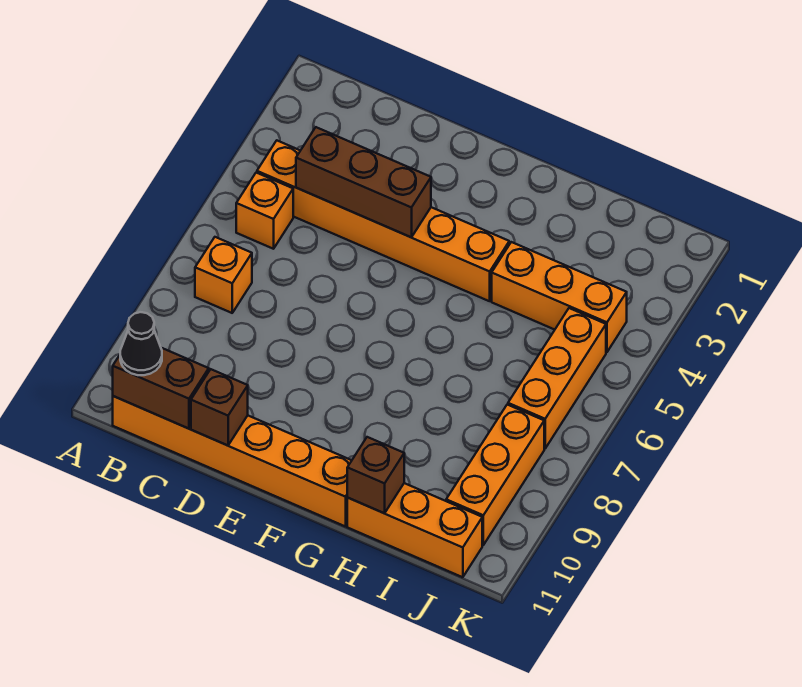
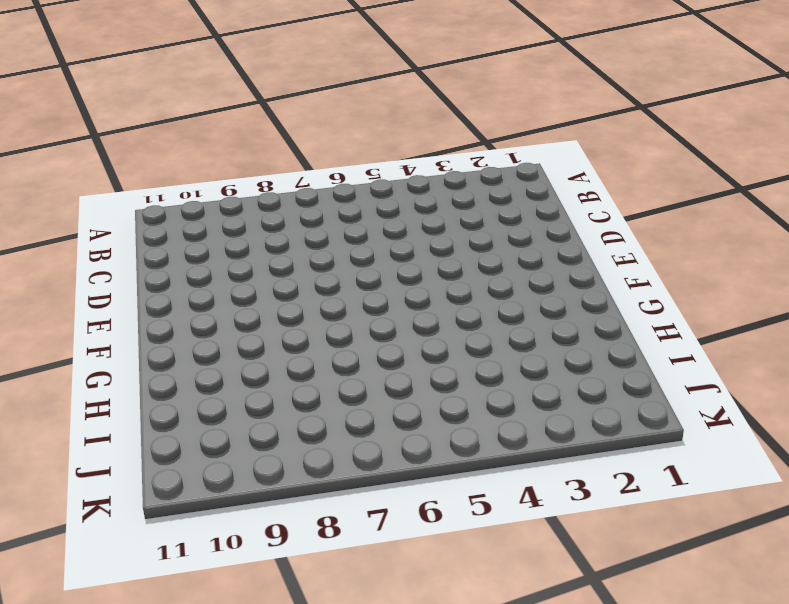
none -> orange 1x6 brick [257,141,509,301]
none -> orange 1x1 brick [236,173,293,249]
none -> orange 1x1 brick [195,237,252,313]

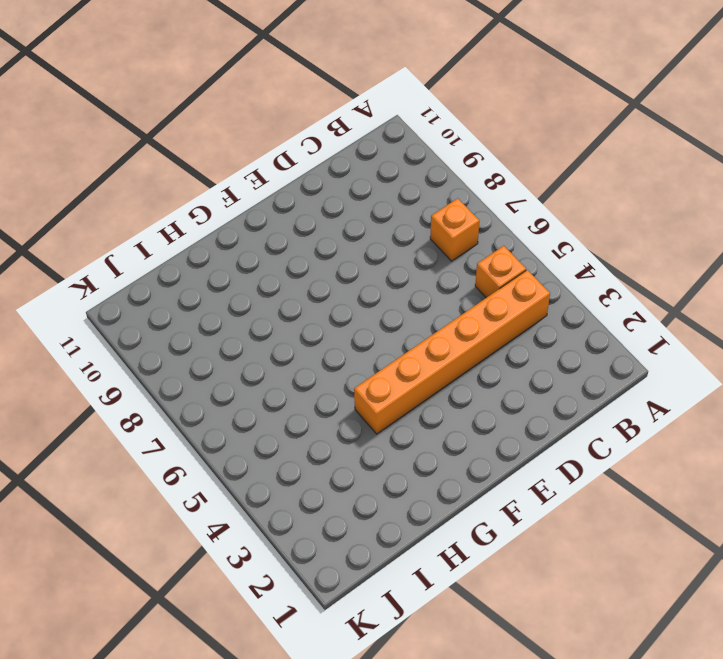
none -> orange 1x6 brick [113,396,352,527]
none -> orange 1x3 brick [492,242,627,352]
none -> orange 1x3 brick [347,483,482,577]

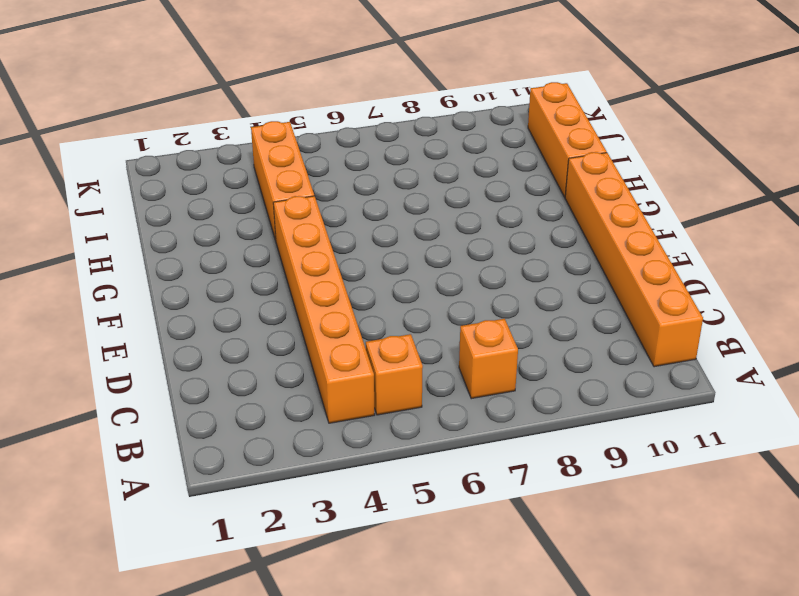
none -> orange 1x3 brick [508,308,606,449]
none -> orange 1x3 brick [446,405,544,545]
none -> brown 1x2 brick [113,348,209,429]

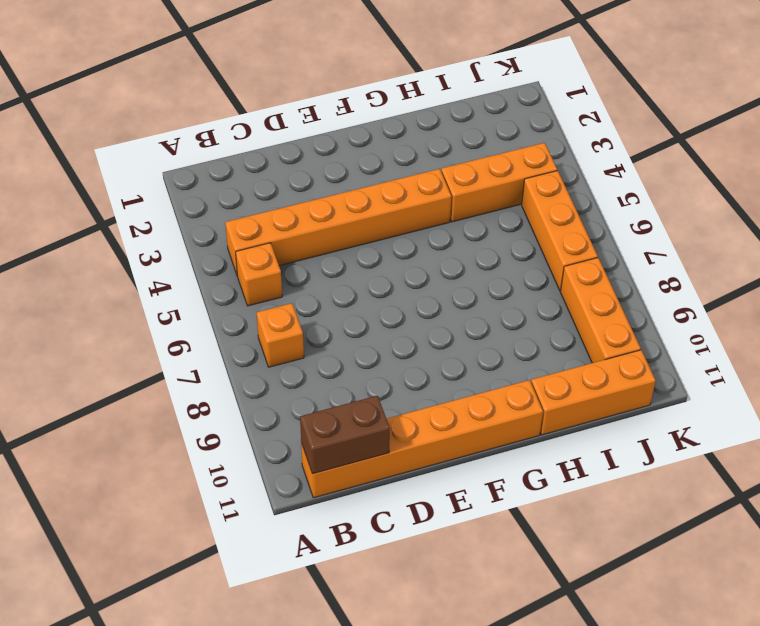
none -> brown 1x3 brick [296,127,431,237]
none -> brown 1x1 brick [191,369,248,445]
none -> brown 1x1 brick [347,437,404,513]

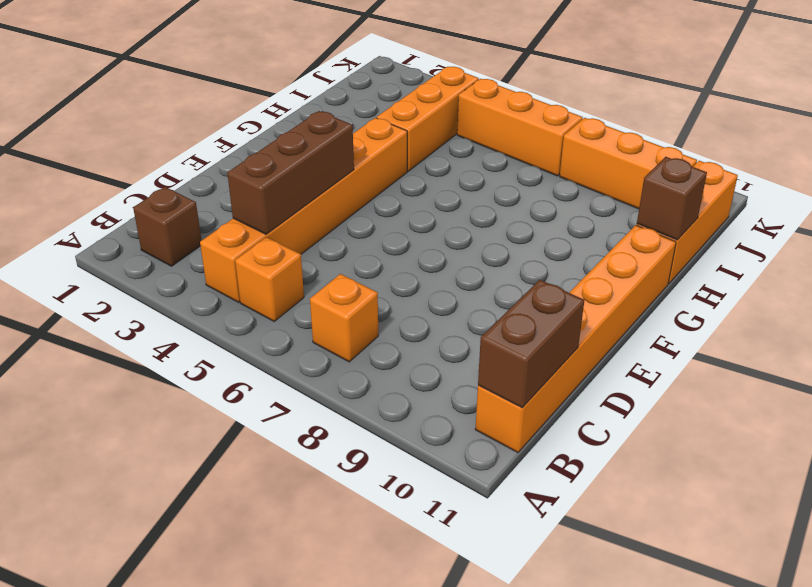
brown 1x1 brick [133,187,202,266] -> brown 1x1 brick moved to [191,369,248,445]
none -> black 1x1 cone [120,312,162,375]

